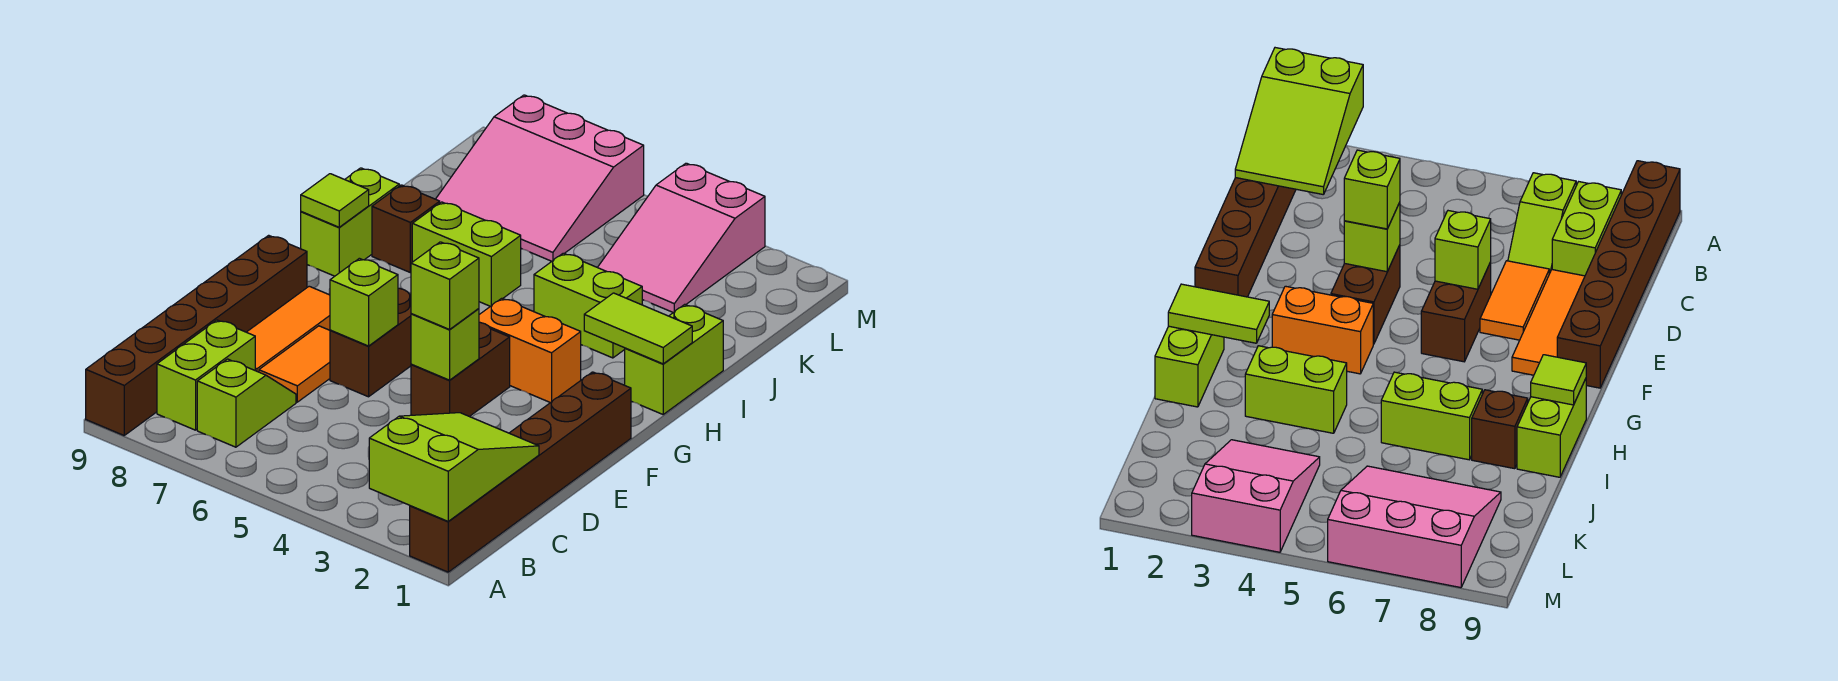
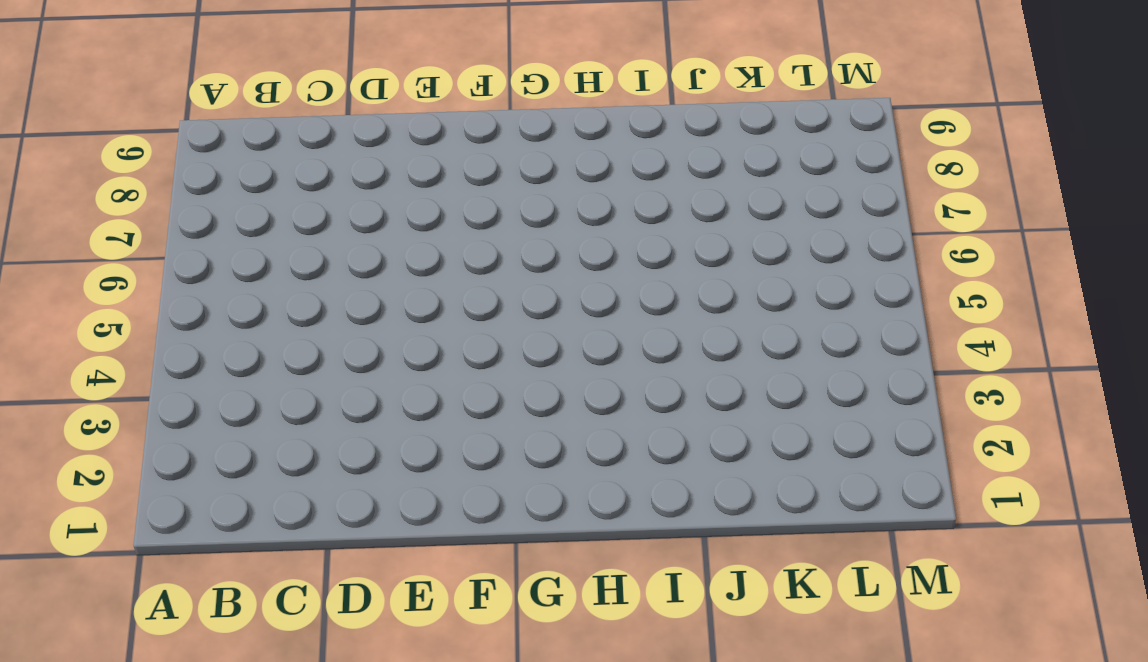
none -> brown 1x6 brick [410,372,631,572]
none -> brown 1x6 brick [86,235,307,435]
none -> lime 1x2 slope [197,359,296,447]

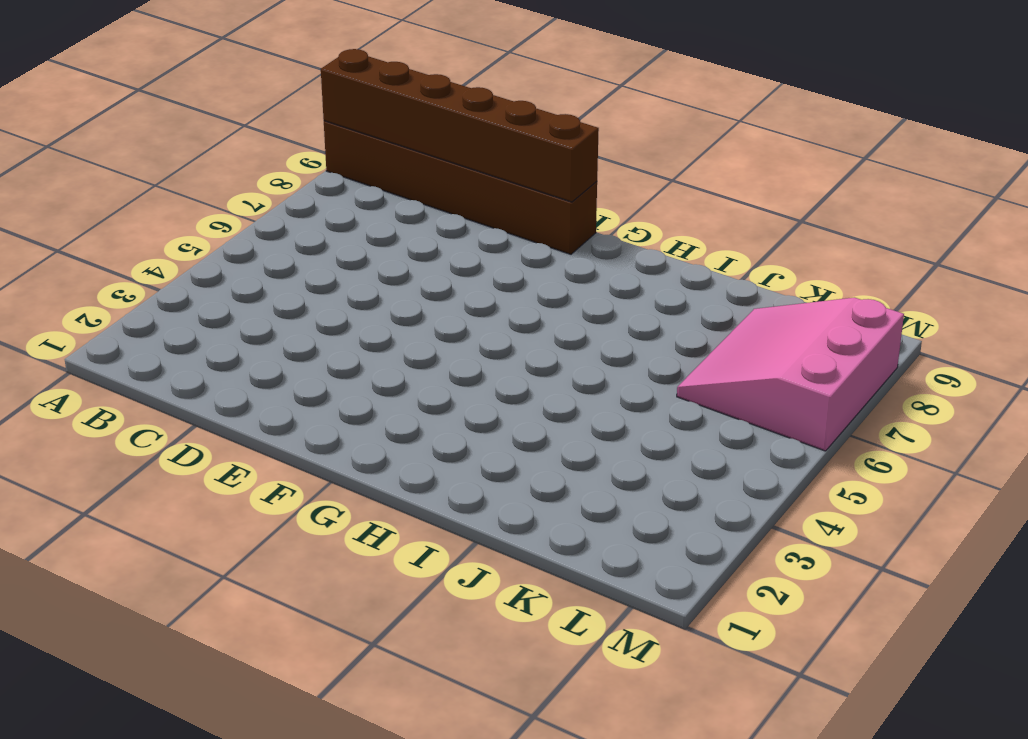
brown 1x6 brick [321,49,599,202] -> brown 1x6 brick moved to [410,372,631,572]
none -> lime 1x2 slope [197,359,296,447]
none -> lime 1x2 brick [157,320,255,430]
none -> orange 1x2 tile [259,326,330,402]

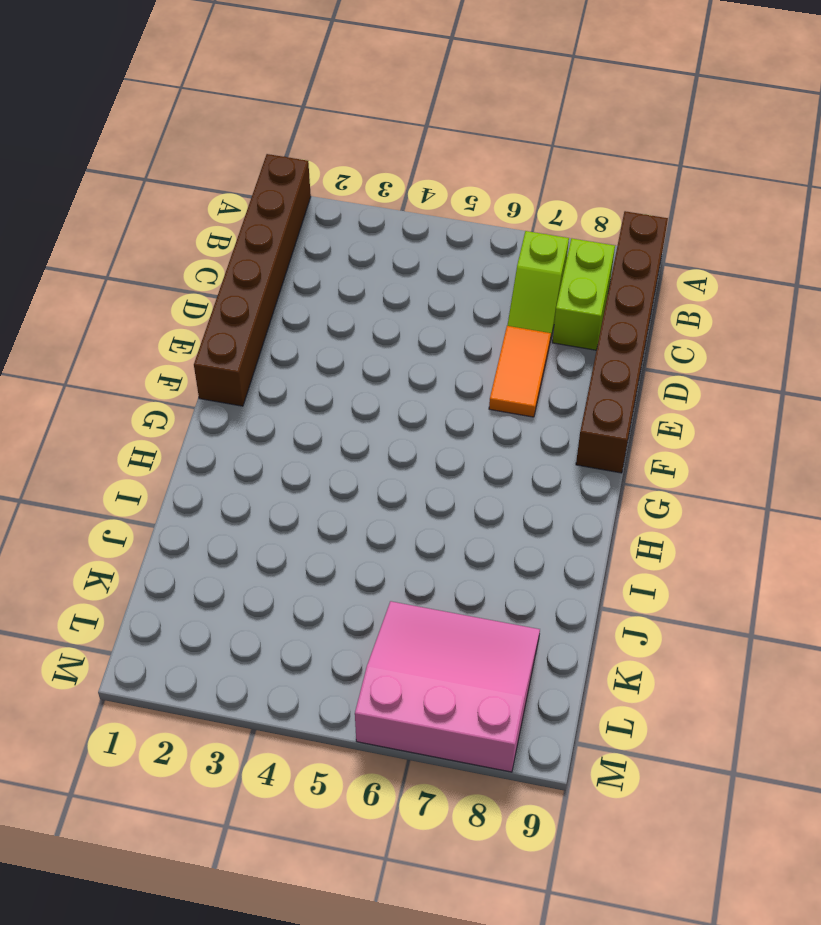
none -> orange 1x3 tile [247,286,330,372]
none -> brown 1x2 brick [411,322,510,417]
none -> brown 1x2 brick [330,288,411,397]

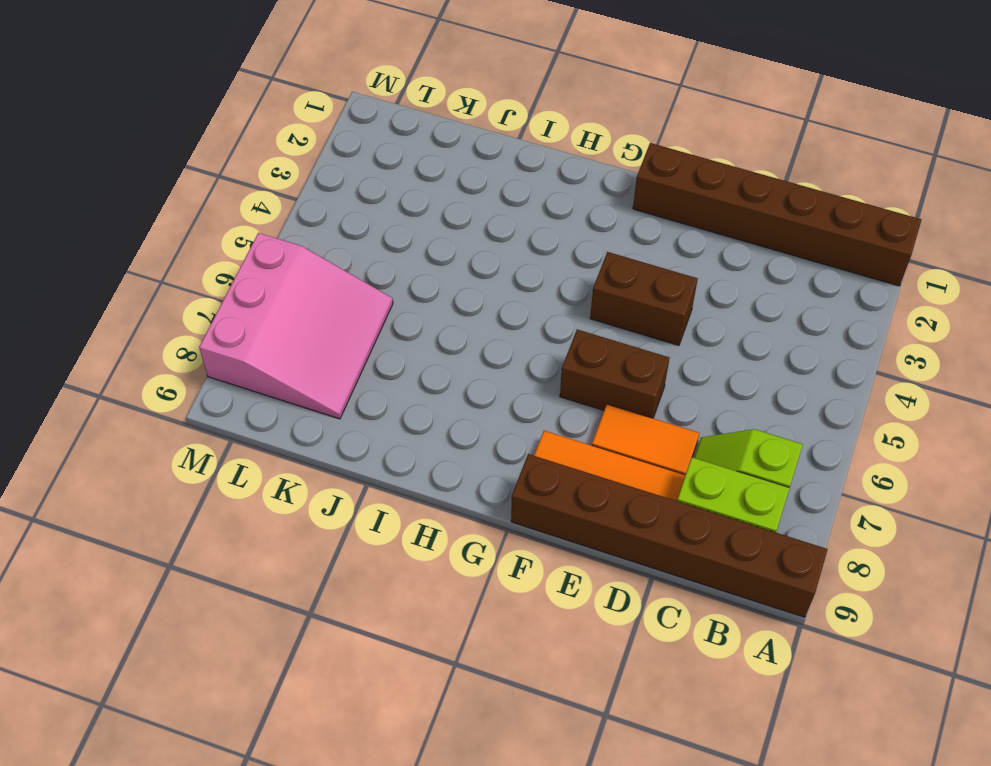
none -> orange 1x2 brick [479,298,581,403]
none -> lime 1x2 brick [625,304,723,414]
none -> lime 1x2 brick [301,168,399,276]

